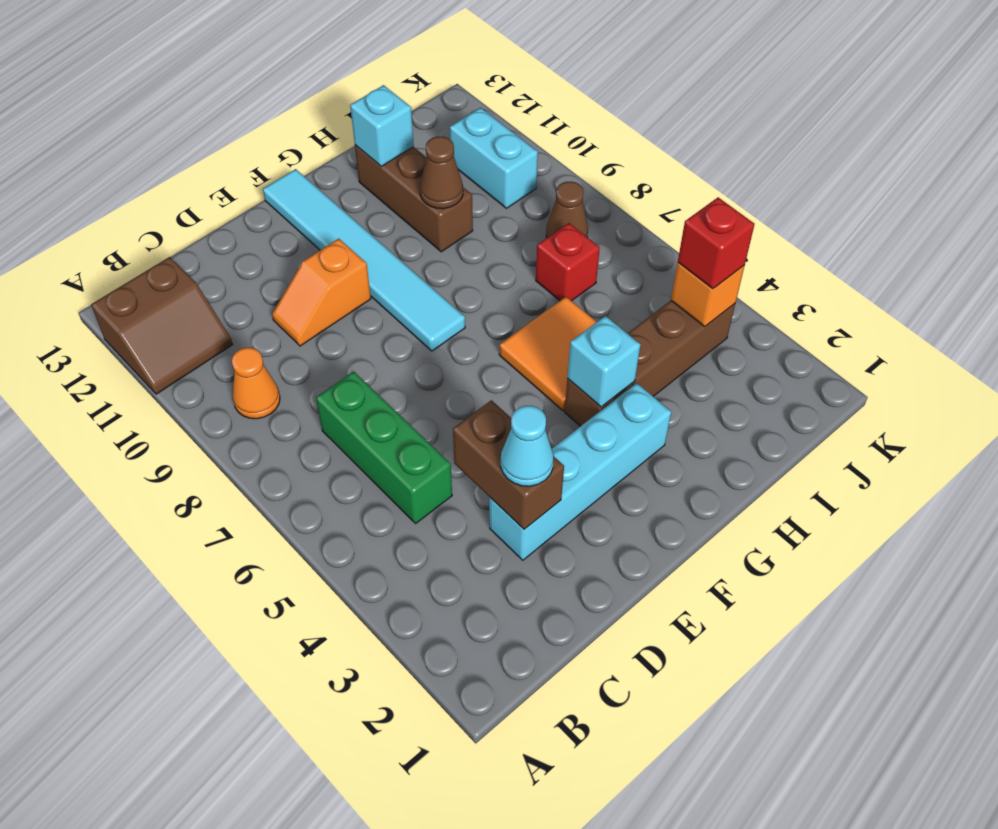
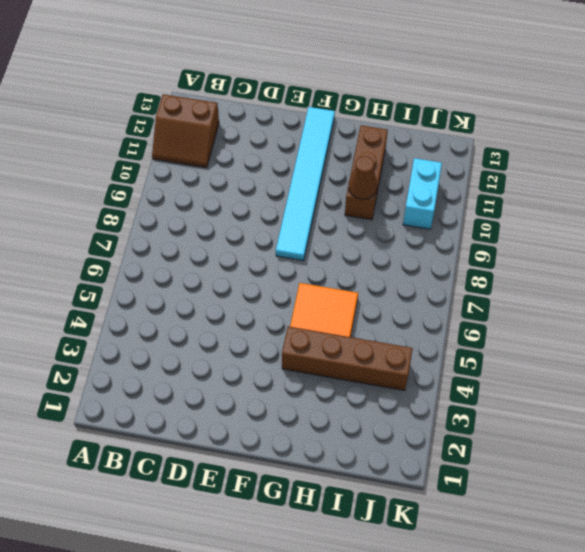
none -> orange 1x1 cone [232,348,280,419]
none -> green 1x3 brick [316,372,452,523]
none -> cyan 1x4 brick [489,383,671,560]

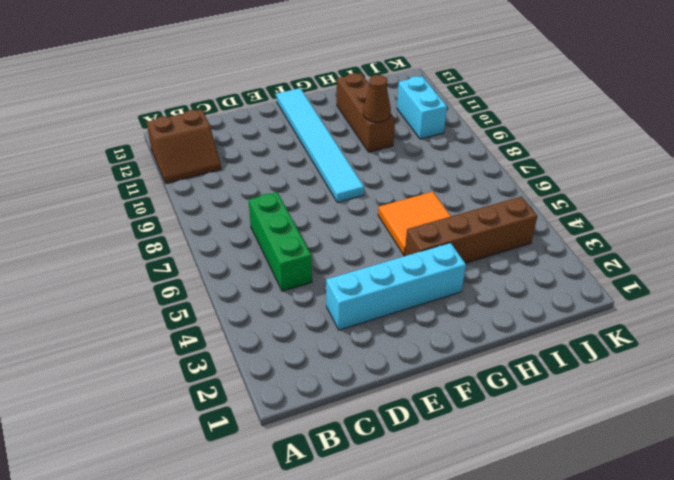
none -> orange 1x1 cone [232,348,280,419]
none -> orange 1x2 slope [272,239,371,346]
none -> red 1x1 brick [536,223,600,301]

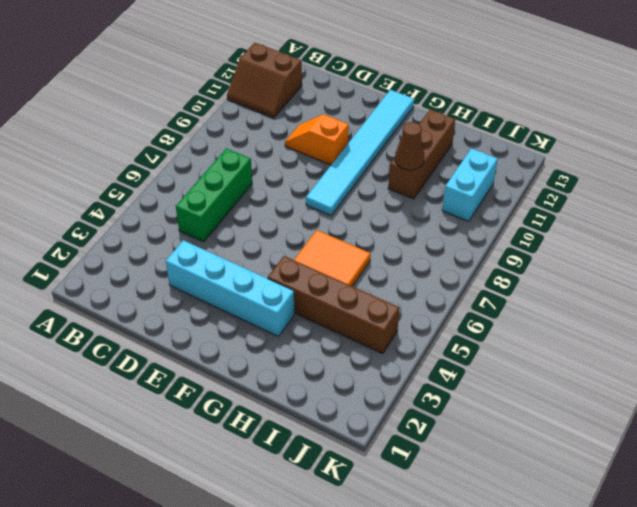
none -> orange 1x1 cone [232,348,280,419]
none -> red 1x1 brick [536,223,600,301]
none -> brown 1x1 cone [546,182,588,238]

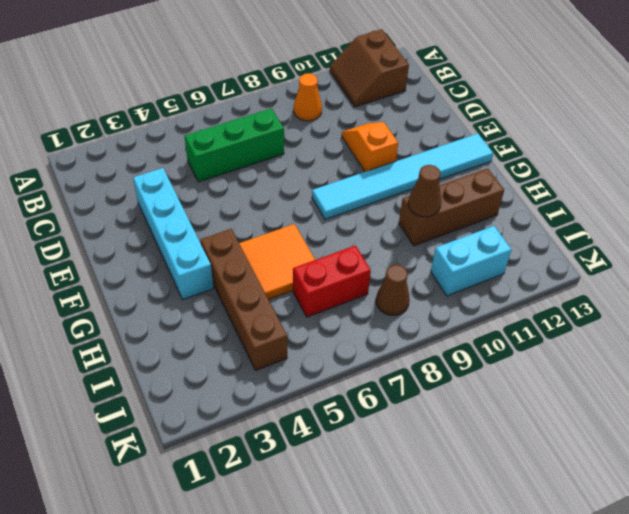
red 1x2 brick [293,245,371,317] -> red 1x1 brick [536,223,600,301]
none -> brown 1x2 brick [453,400,564,529]
none -> cyan 1x1 brick [567,316,640,407]
none -> cyan 1x1 brick [350,85,414,166]

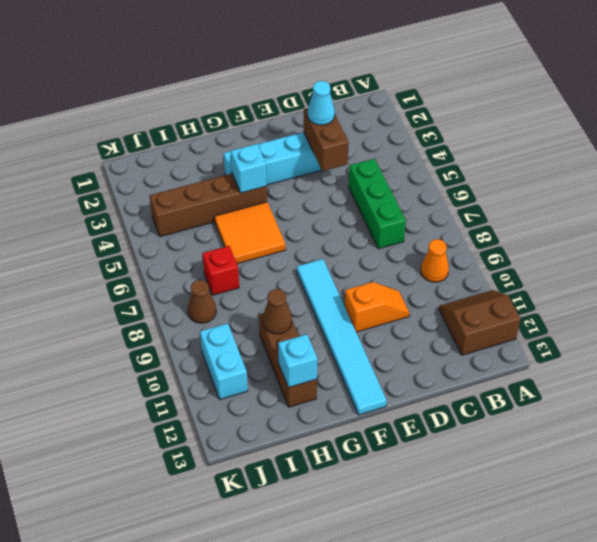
none -> orange 1x1 brick [671,263,745,326]
none -> red 1x1 brick [678,197,755,289]

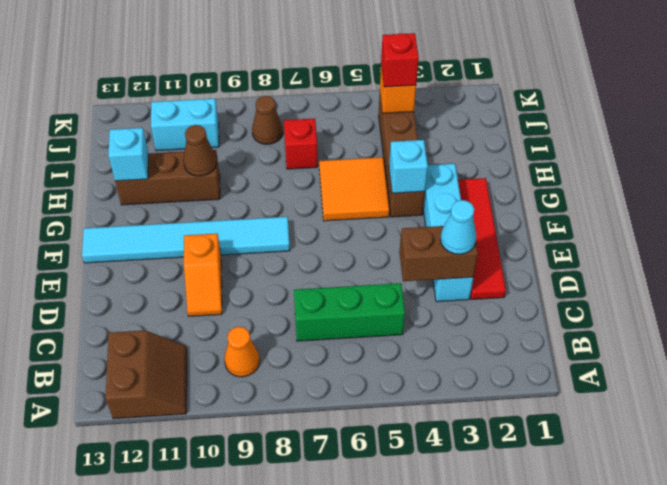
red 1x4 tile [458,178,506,300] -> none

